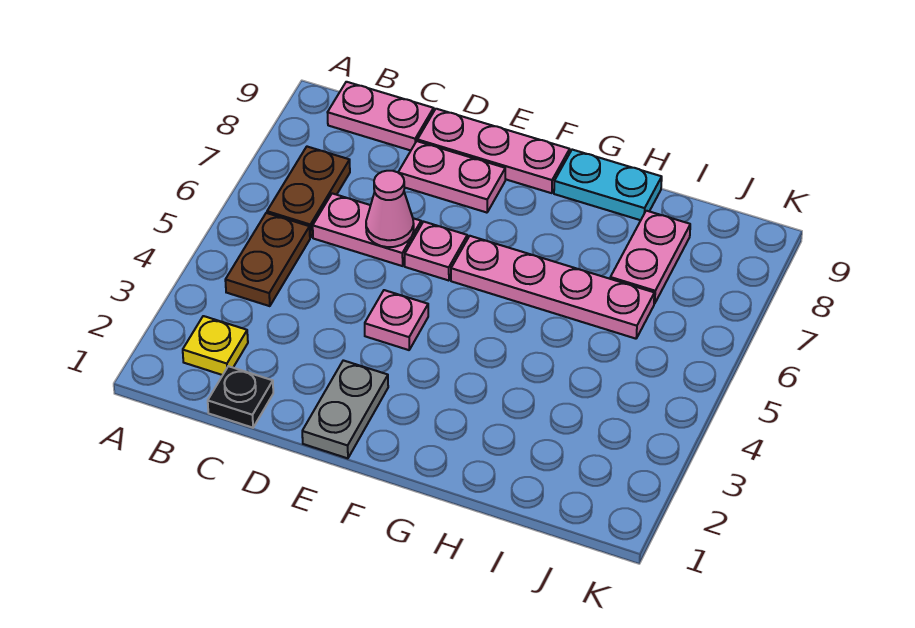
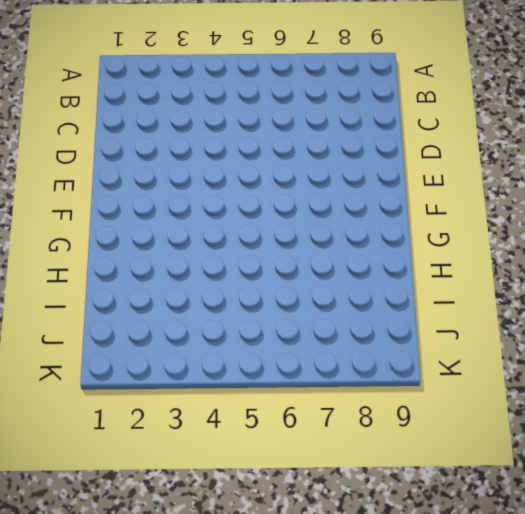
none -> yellow 1x1 plate [183,316,248,375]
none -> brown 1x2 plate [225,213,310,306]
none -> brown 1x2 plate [267,147,350,238]

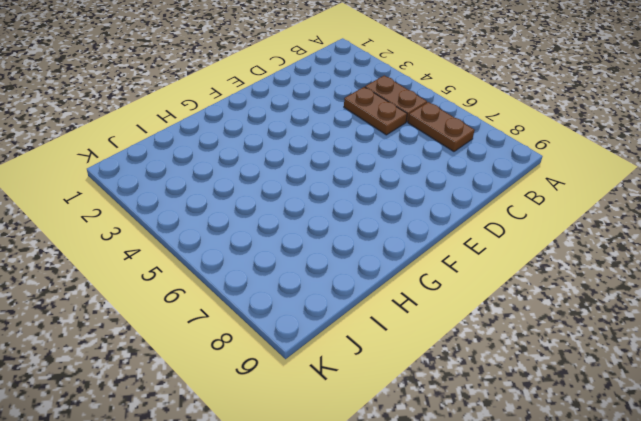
brown 1x2 plate [344,87,407,135] -> none
none -> yellow 1x1 plate [183,316,248,375]
none -> pink 1x2 plate [328,82,434,150]
none -> black 1x1 plate [208,366,273,428]

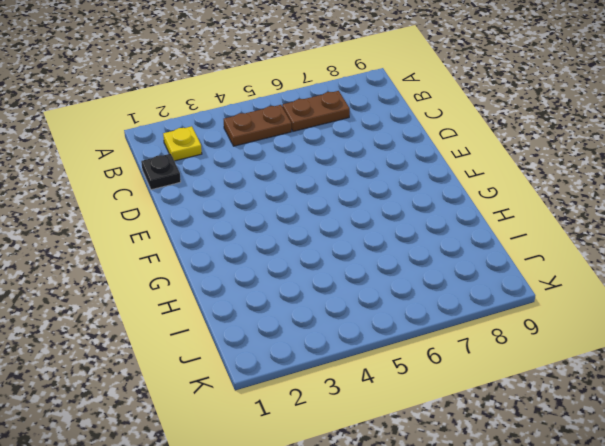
none -> pink 1x2 plate [328,82,434,150]
none -> pink 1x2 plate [313,193,421,266]
none -> pink 1x2 plate [398,141,505,213]

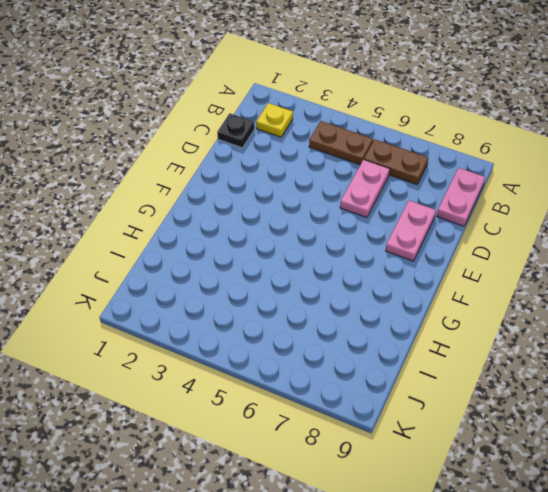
none -> pink 1x3 plate [418,109,570,193]
none -> grey 1x2 plate [302,360,388,458]
none -> pink 1x1 plate [365,290,428,350]

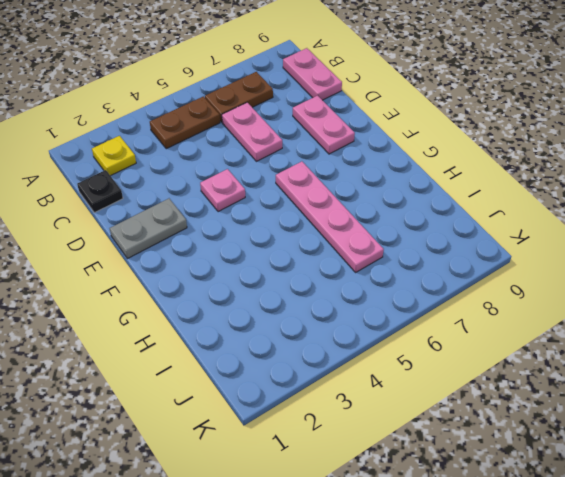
none -> pink 1x3 plate [418,109,570,193]
none -> pink 1x1 plate [405,222,467,281]
none -> cyan 1x2 plate [554,150,662,220]

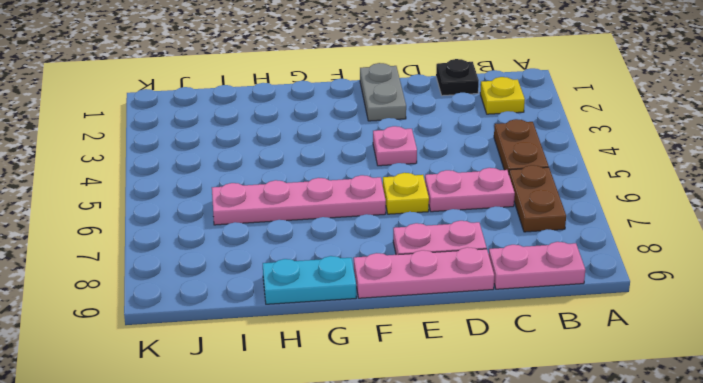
yellow 1x1 plate [383,173,429,214] -> pink 1x1 plate [405,222,467,281]
none -> pink 1x2 plate [610,211,690,304]
none -> pink 1x1 cone [366,171,414,247]

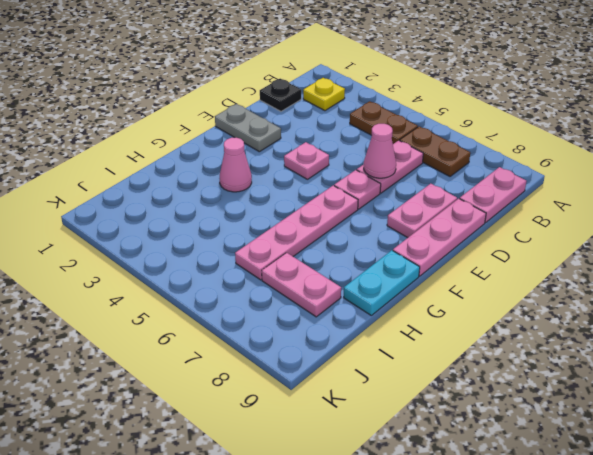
pink 1x1 cone [219,138,252,192] -> none

